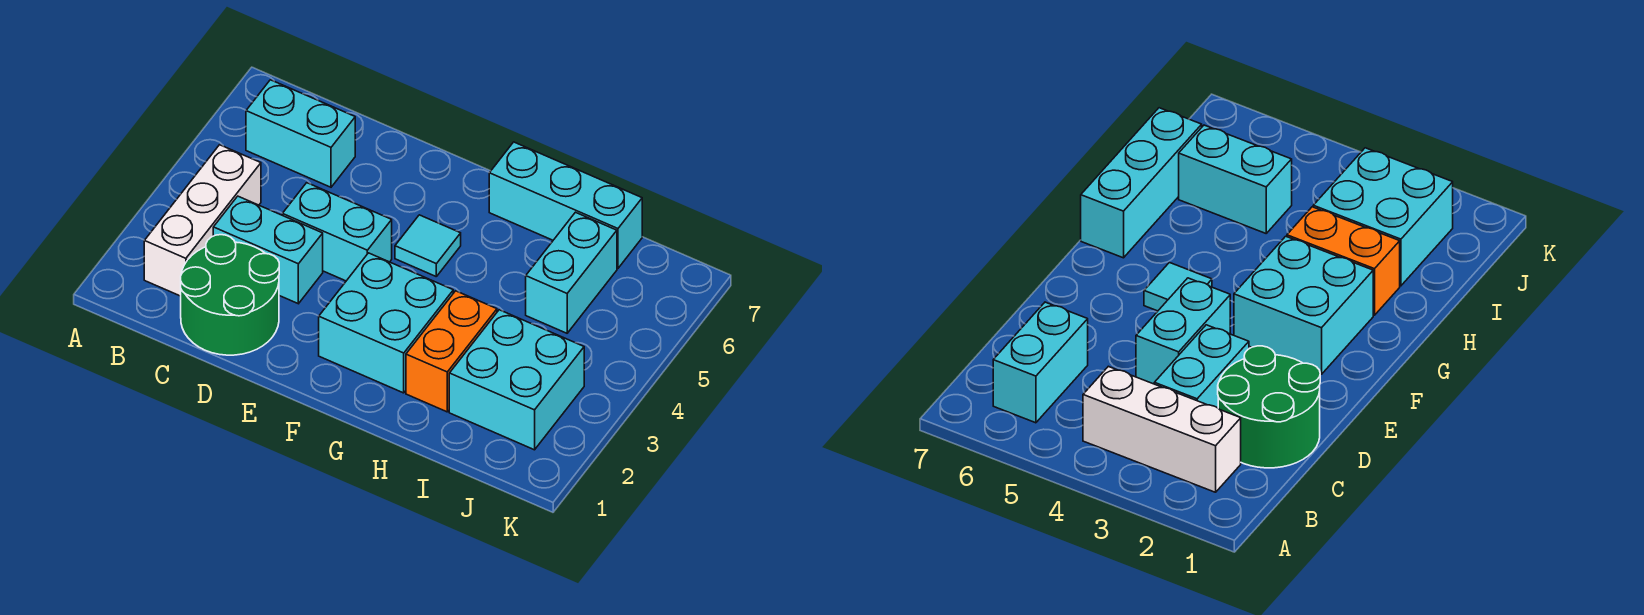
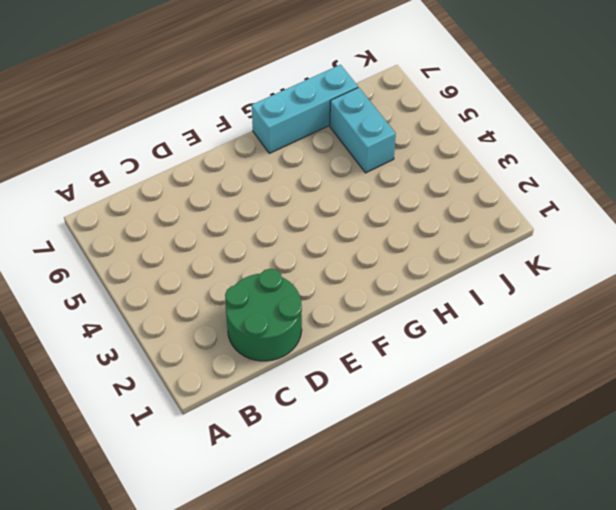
none -> white 1x3 brick [144,145,261,296]
none -> cyan 1x2 brick [246,80,355,187]

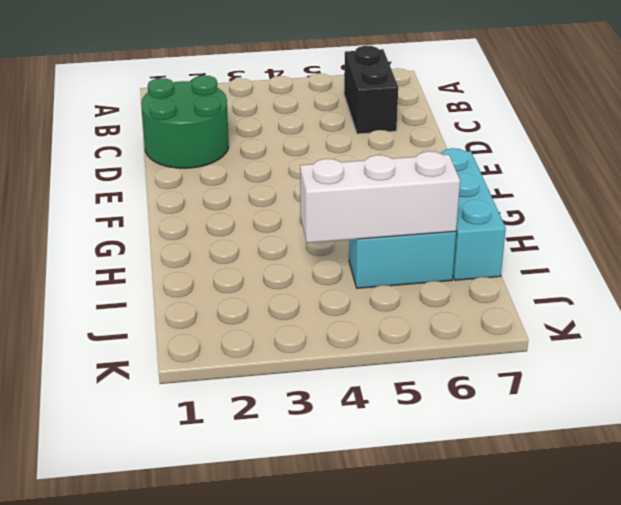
black 1x2 brick [344,46,398,134] -> cyan 1x2 brick [246,80,355,187]
white 1x3 brick [300,151,460,243] -> white 1x3 brick moved to [144,145,261,296]
none -> cyan 1x2 brick [213,196,323,304]
none -> cyan 1x2 brick [282,183,392,281]

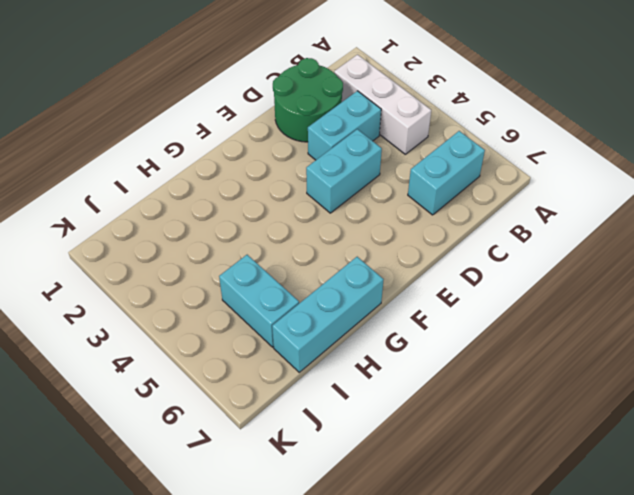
none -> cyan 2x2 brick [319,253,453,393]
none -> cyan 1x1 tile [395,215,461,276]

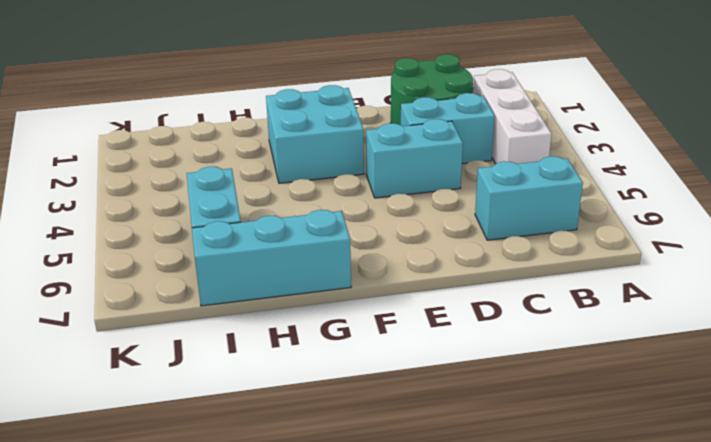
none -> cyan 1x1 tile [395,215,461,276]
none -> orange 1x2 brick [406,291,497,412]

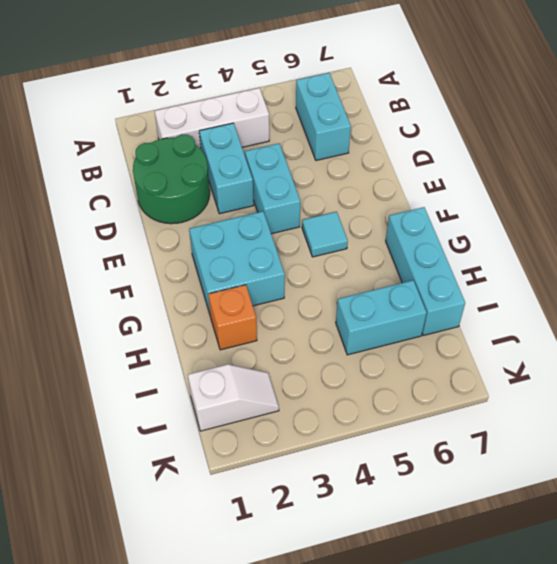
orange 1x1 brick [208,285,257,350] -> orange 1x2 brick [406,291,497,412]
white 1x2 slope [188,364,279,431] -> cyan 2x2 brick [449,310,584,450]

